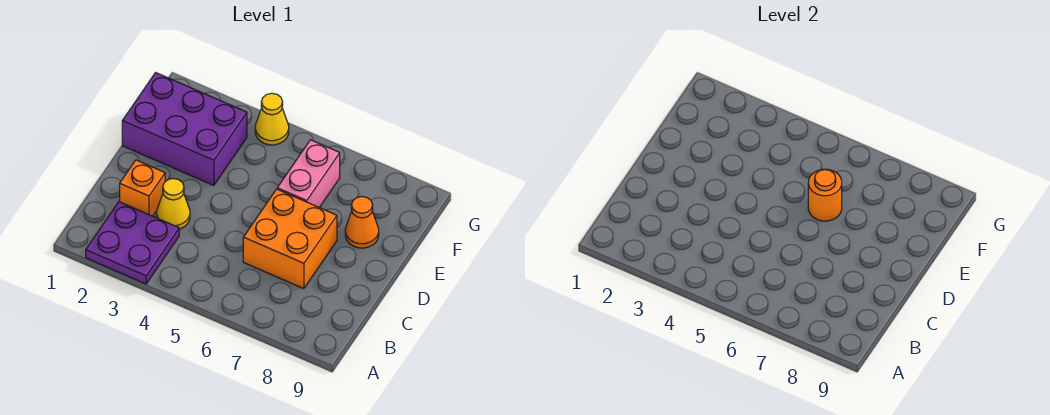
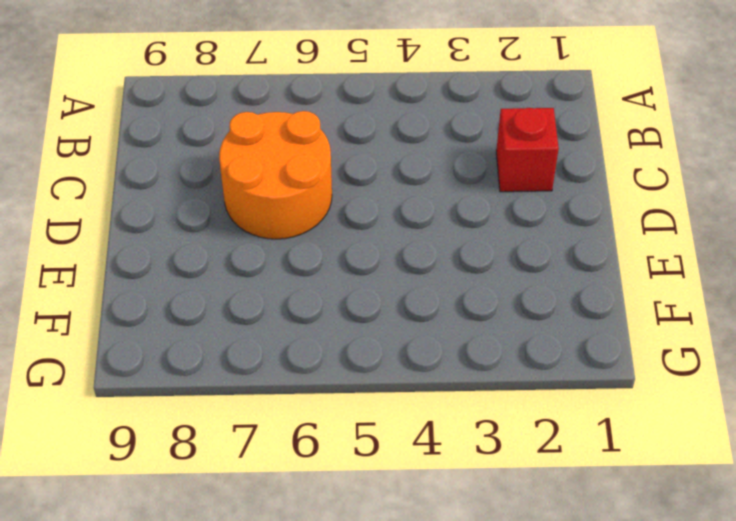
red 1x1 brick [496,108,559,192] -> orange 1x1 brick [120,160,165,216]
orange 2x2 round brick [219,111,332,239] -> orange 2x2 brick [243,189,337,289]
none -> purple 2x2 plate [86,202,179,284]
none -> yellow 1x1 cone [157,179,190,229]

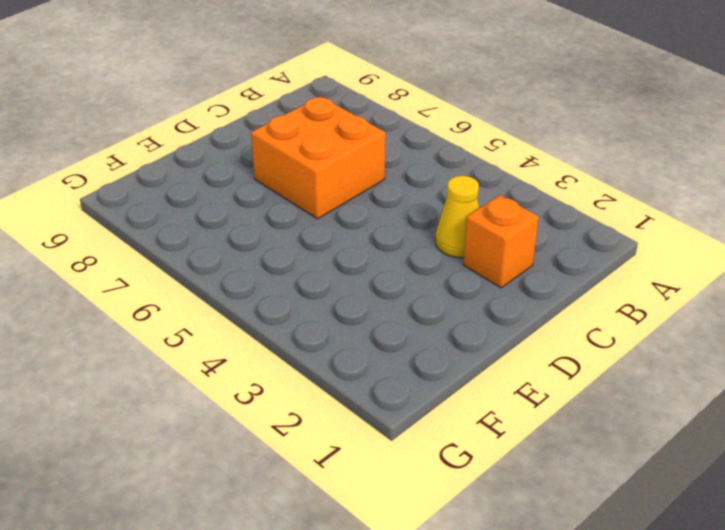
none -> purple 2x2 plate [86,202,179,284]
none -> purple 2x3 brick [122,73,247,185]

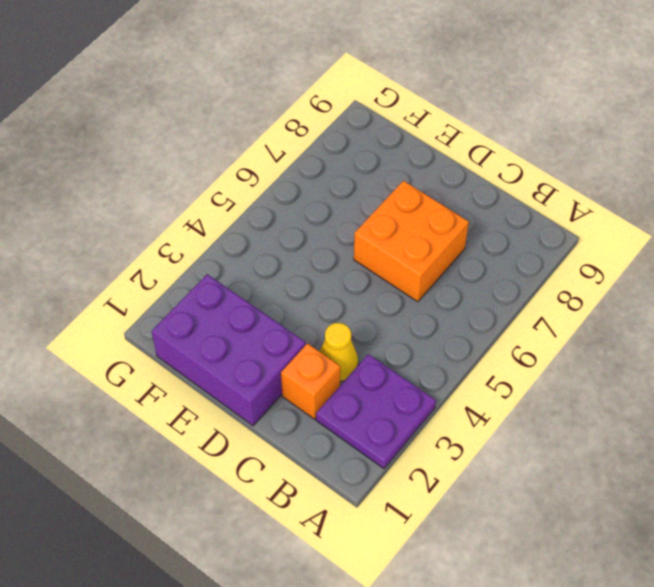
purple 2x3 brick [152,274,306,426] -> purple 2x3 brick turned to [122,73,247,185]
none -> pink 1x2 brick [277,140,340,207]
none -> orange 1x1 cone [345,197,379,248]

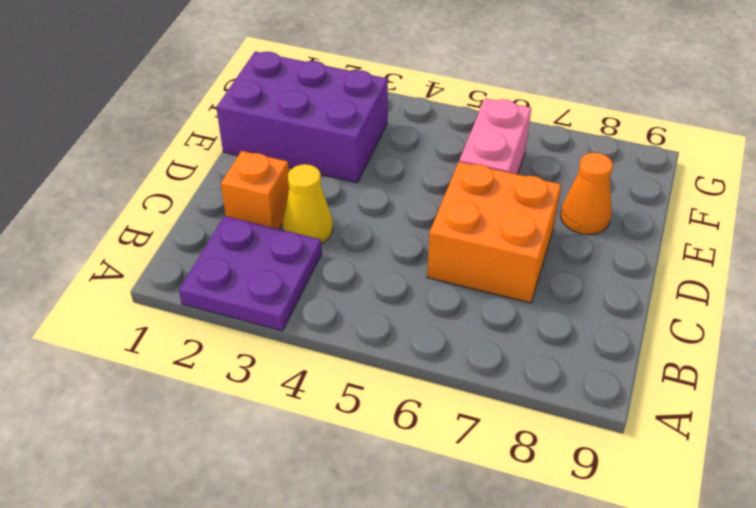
none -> yellow 1x1 cone [255,93,289,145]
none -> orange 1x1 round brick [808,169,842,221]

